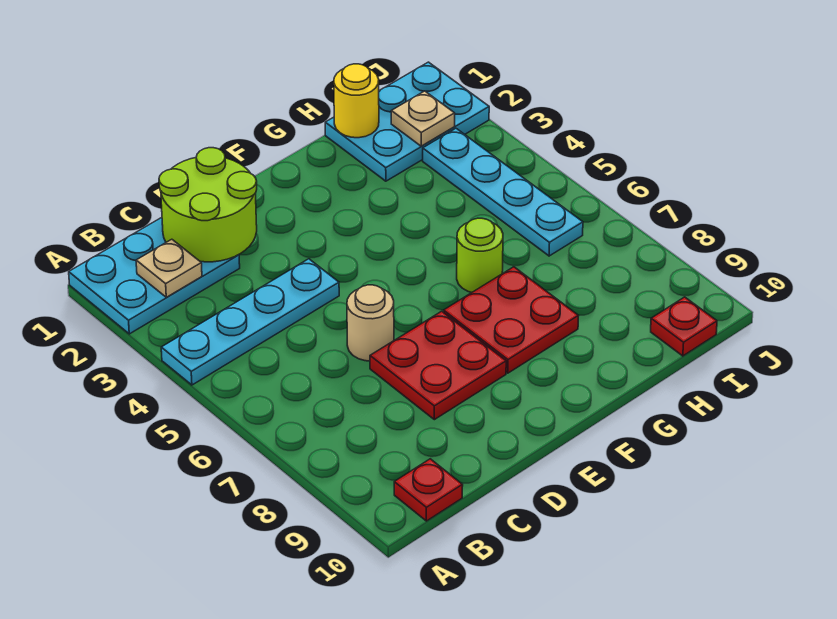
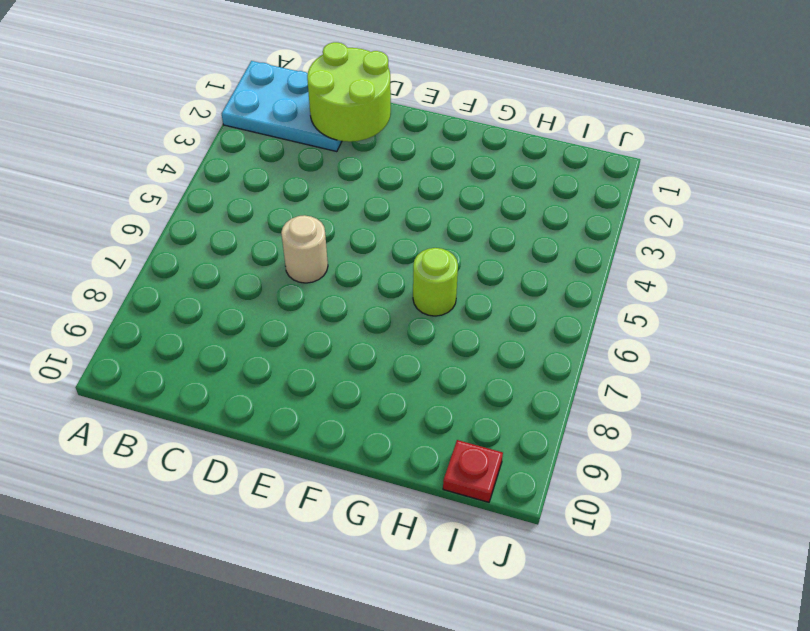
none -> cyan 1x4 plate [161,259,339,385]
none -> red 1x1 plate [394,459,463,521]
none -> red 2x2 plate [370,311,506,420]

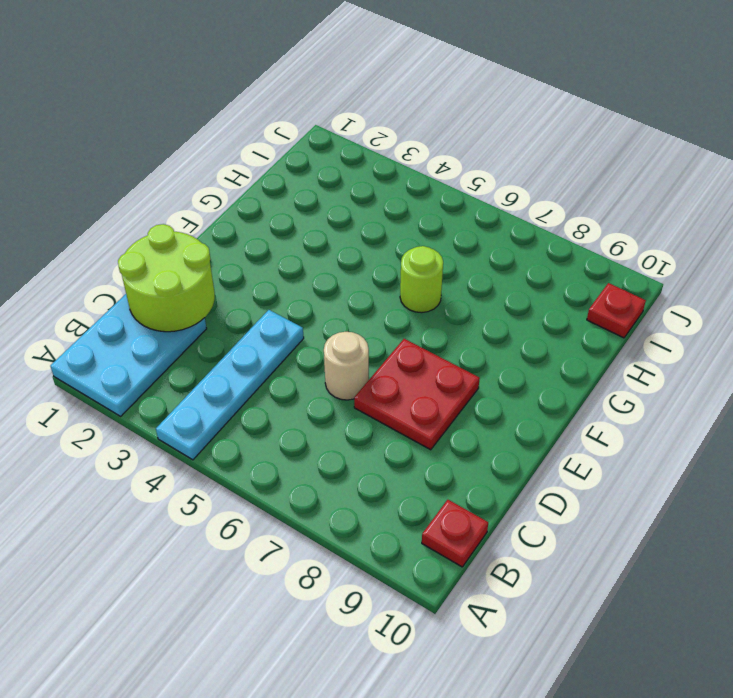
none -> red 2x2 plate [444,267,579,373]
none -> cyan 2x3 plate [325,62,489,181]
none -> cyan 1x4 plate [423,128,583,256]

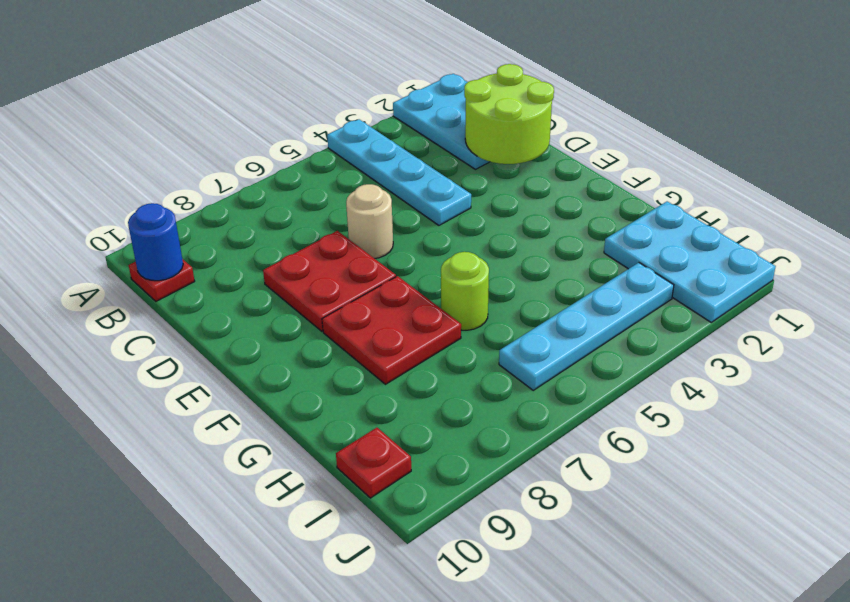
blue 1x1 round brick [128,203,183,281] -> none
none -> tan 1x1 plate [136,239,202,297]
none -> yellow 1x1 round brick [334,64,379,138]
none -> tan 1x1 plate [391,91,455,146]

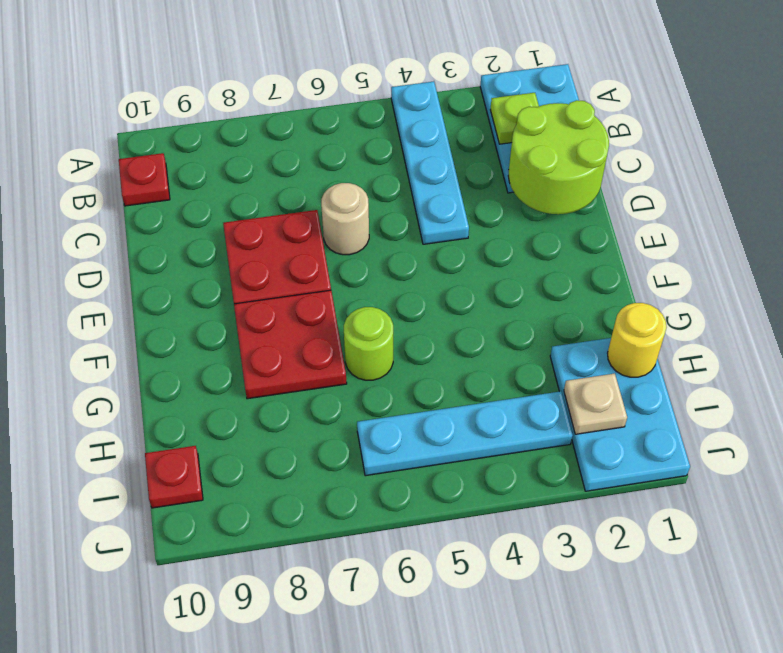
lime 1x1 plate [490,93,539,144] -> tan 1x1 plate [136,239,202,297]

